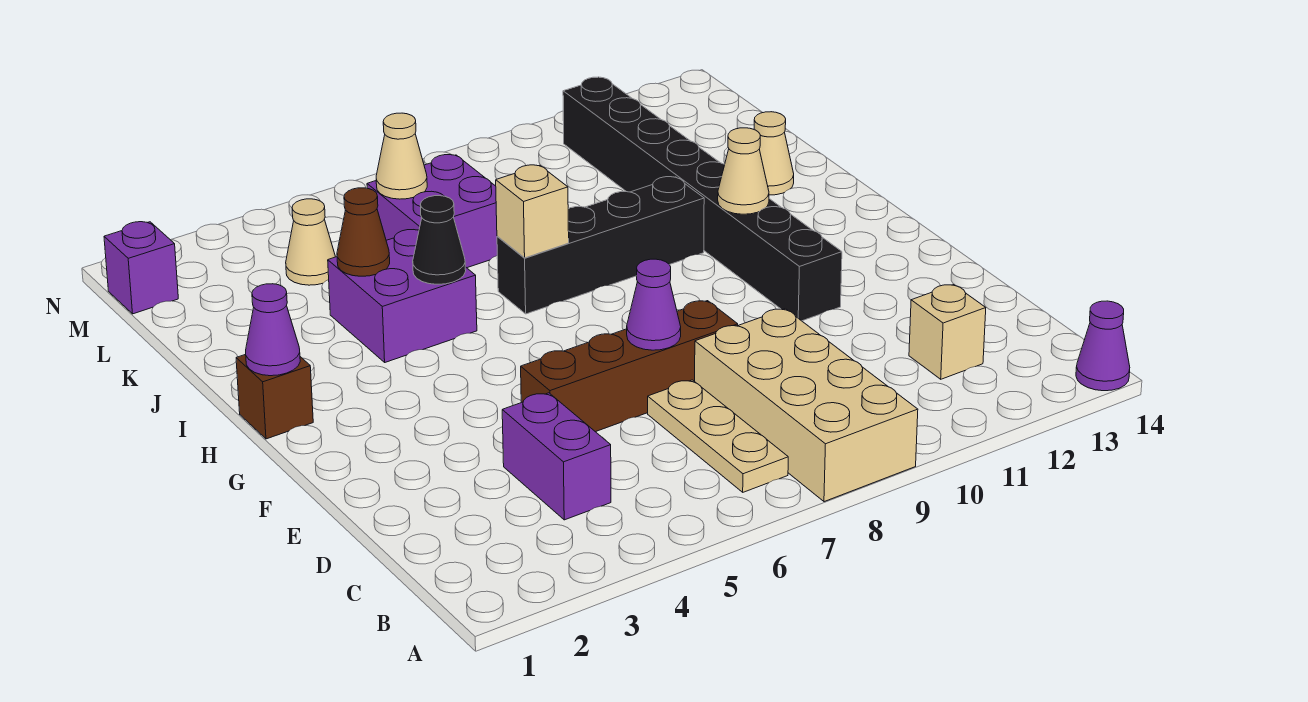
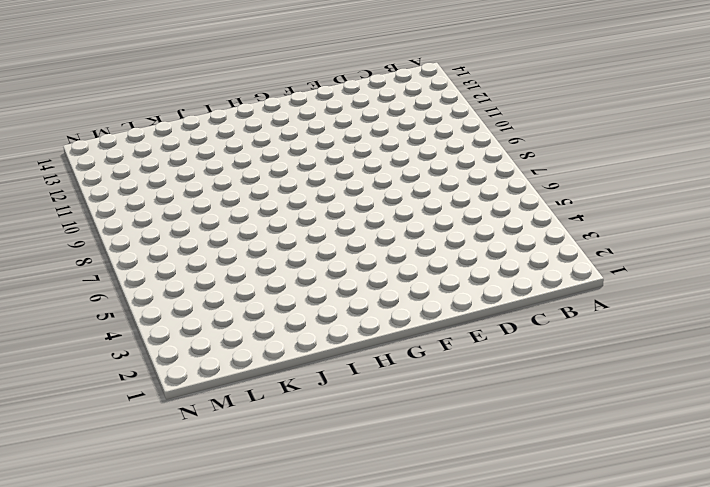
none -> tan 2x4 brick [695,309,918,502]
none -> purple 1x1 cone [1076,301,1130,391]
none -> tan 1x3 plate [648,380,788,492]

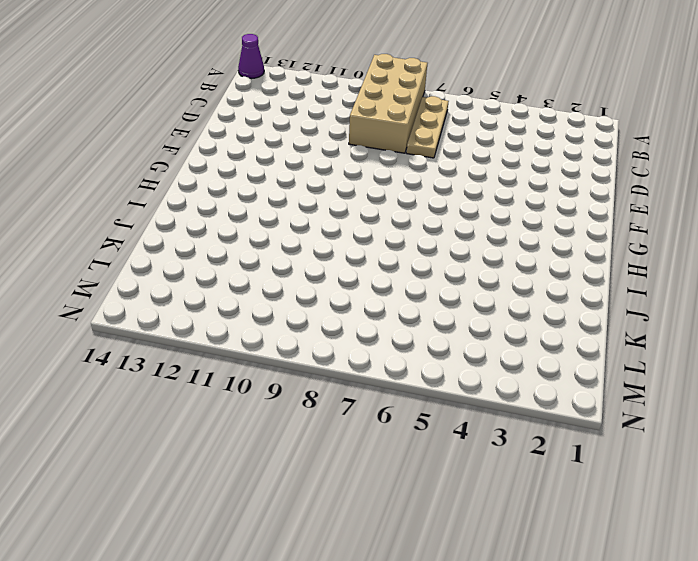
none -> purple 1x2 brick [502,393,611,520]
none -> tan 1x1 brick [909,285,986,379]
none -> brown 1x4 brick [521,301,738,432]

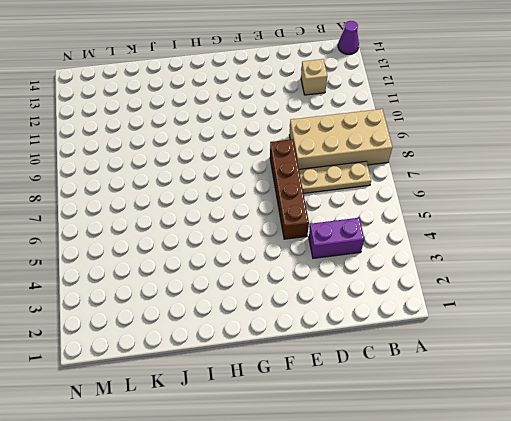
none -> black 1x8 brick [563,77,842,321]
none -> brown 1x1 brick [236,354,313,439]
none -> purple 2x2 brick [328,230,477,362]

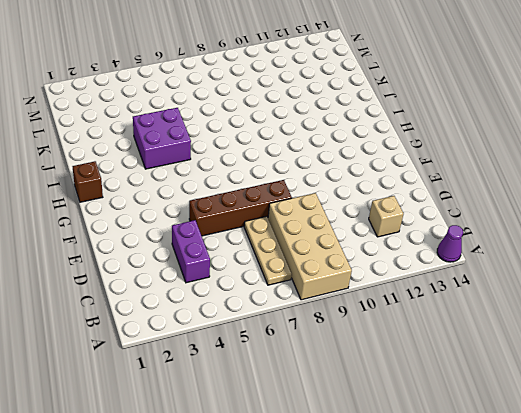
none -> black 1x8 brick [563,77,842,321]
none -> black 1x4 brick [497,177,704,314]
none -> tan 1x1 cone [754,112,794,195]

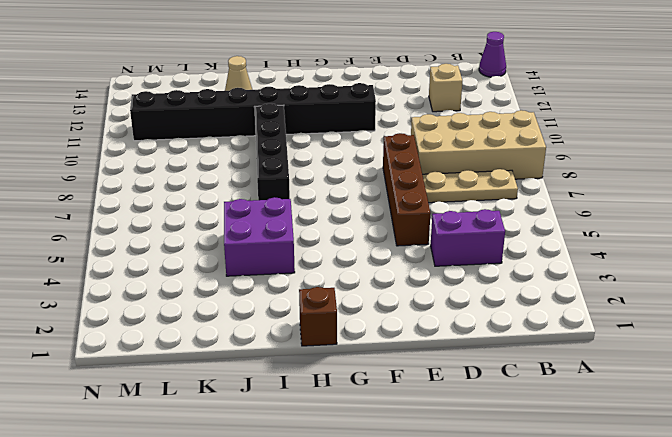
none -> purple 2x2 brick [367,155,497,268]
none -> tan 1x1 cone [286,199,335,285]
none -> purple 1x1 brick [104,222,178,314]

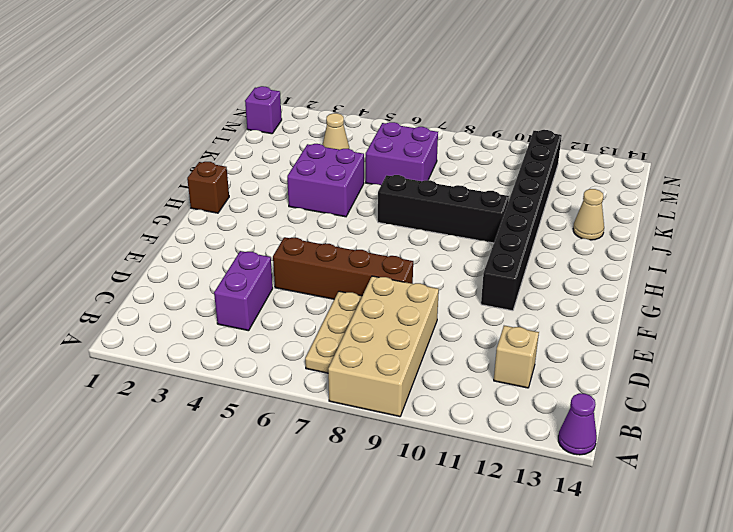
none -> purple 1x1 cone [627,259,681,350]
none -> purple 1x1 cone [246,284,300,376]
none -> tan 1x1 cone [718,128,769,214]

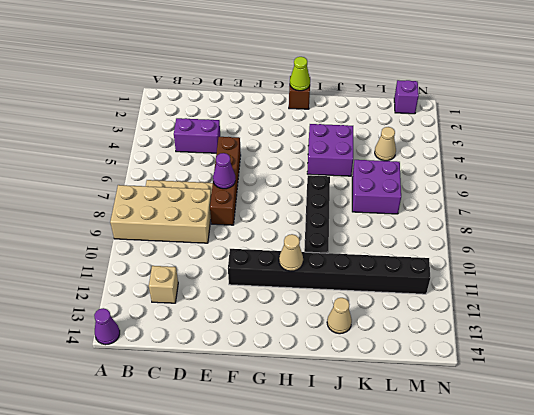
lime 1x1 cone [290,57,310,91] -> purple 1x1 cone [246,284,300,376]
none -> black 1x1 cone [413,196,466,284]
none -> tan 1x1 brick [496,165,569,258]
none -> brown 1x1 cone [337,188,390,276]

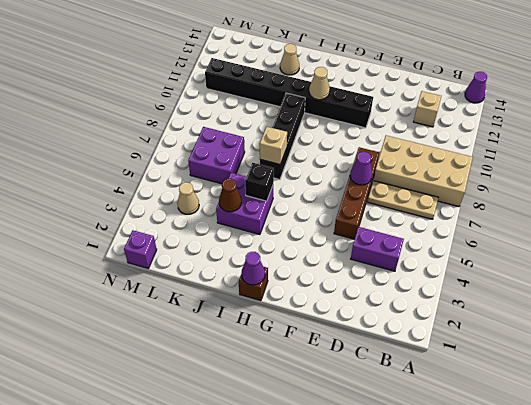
black 1x1 brick [245,163,274,201] -> black 1x1 cone [413,196,466,284]
none -> tan 1x1 cone [376,113,427,199]

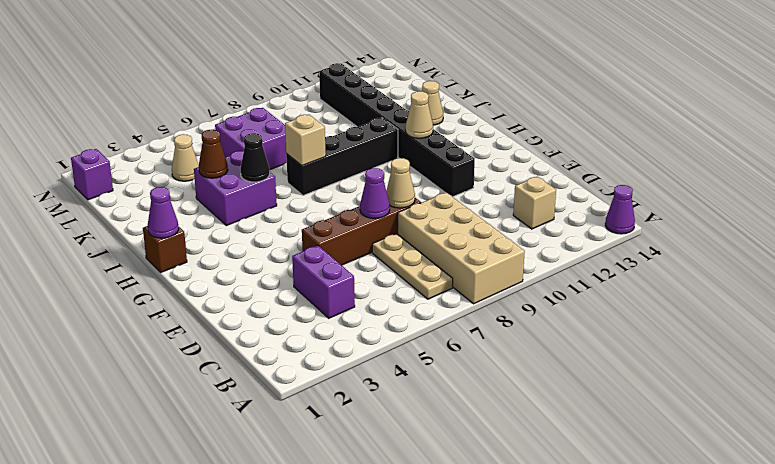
tan 1x1 cone [386,158,415,208] -> tan 1x1 cone moved to [376,113,427,199]

